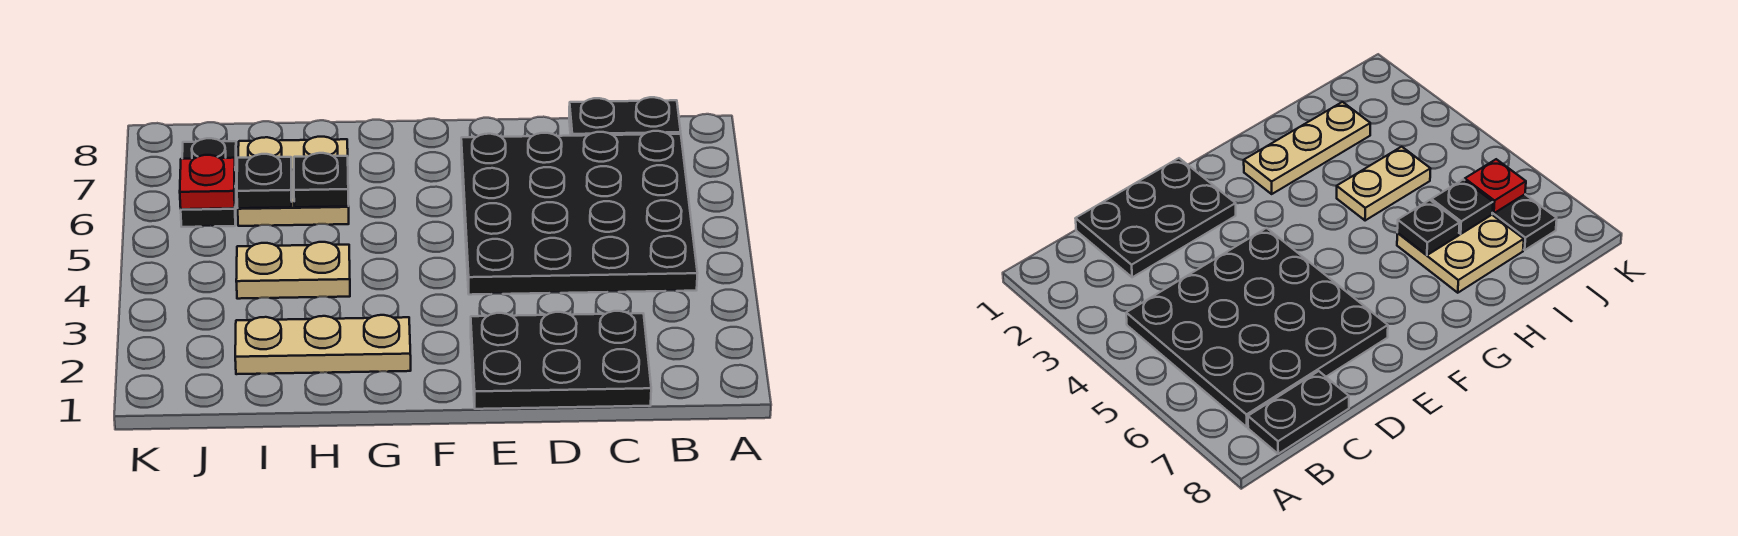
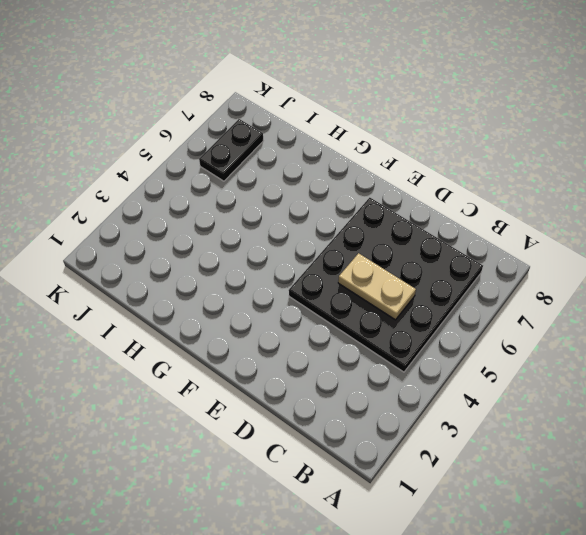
tan 1x2 plate [338,253,416,320] -> tan 1x2 plate moved to [236,242,350,299]
none -> black 1x2 plate [569,97,681,136]
none -> black 2x3 plate [471,311,651,409]

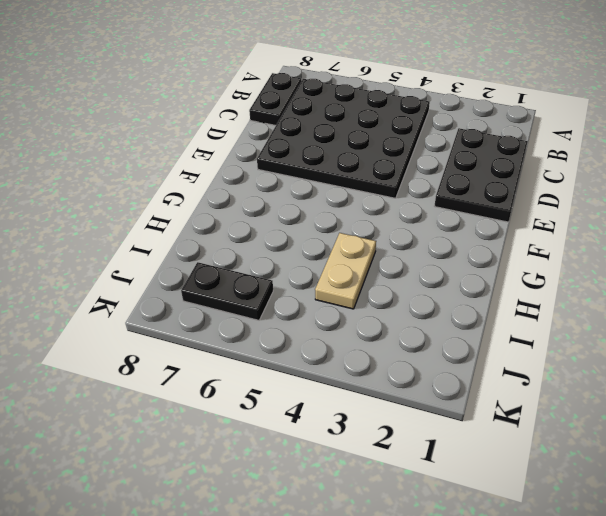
none -> tan 1x3 plate [235,315,411,374]
none -> tan 2x2 plate [238,137,349,226]

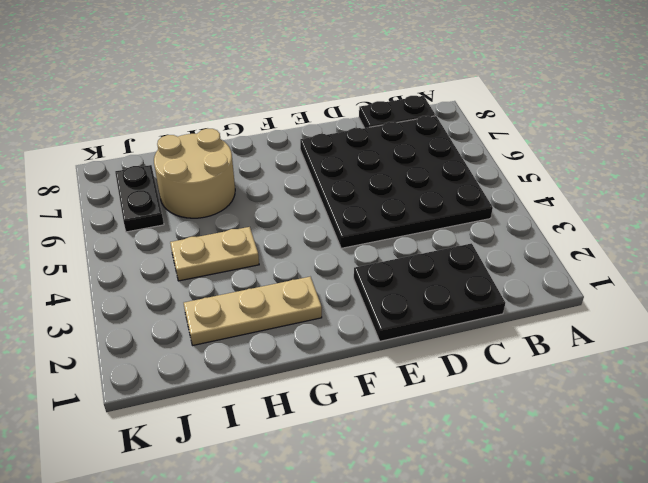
tan 2x2 round brick [154,129,235,218] -> tan 2x2 plate [238,137,349,226]
none -> black 1x1 plate [294,153,349,207]
none -> black 1x1 plate [237,154,292,208]

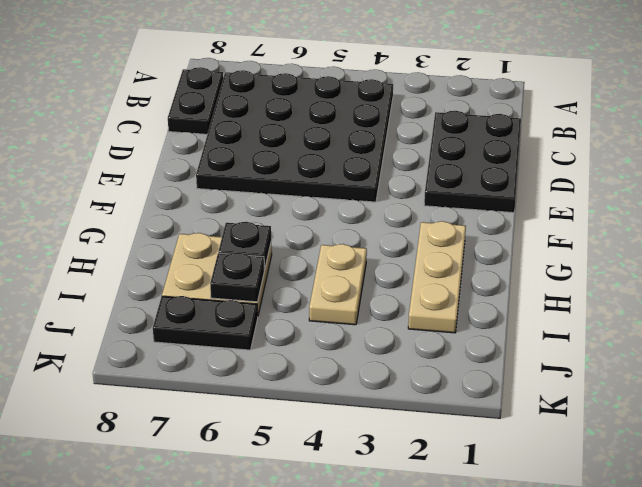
none -> red 1x1 plate [180,155,235,209]

